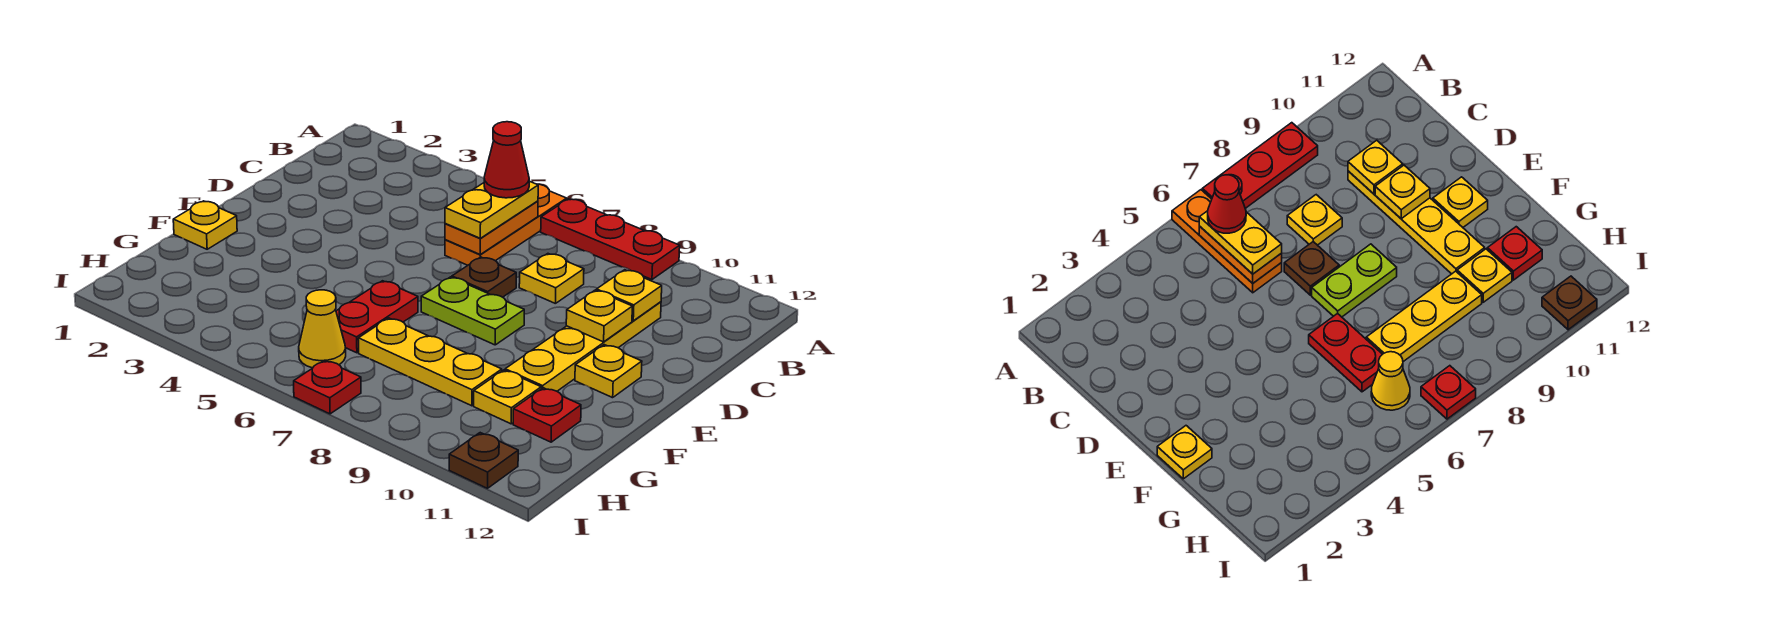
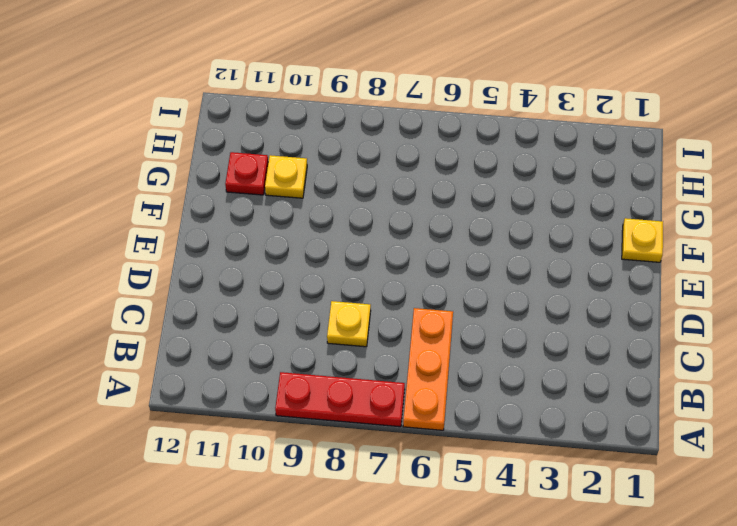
none -> yellow 1x4 plate [505,302,661,391]
none -> brown 1x1 plate [452,257,516,297]
none -> lime 1x2 plate [421,277,524,345]

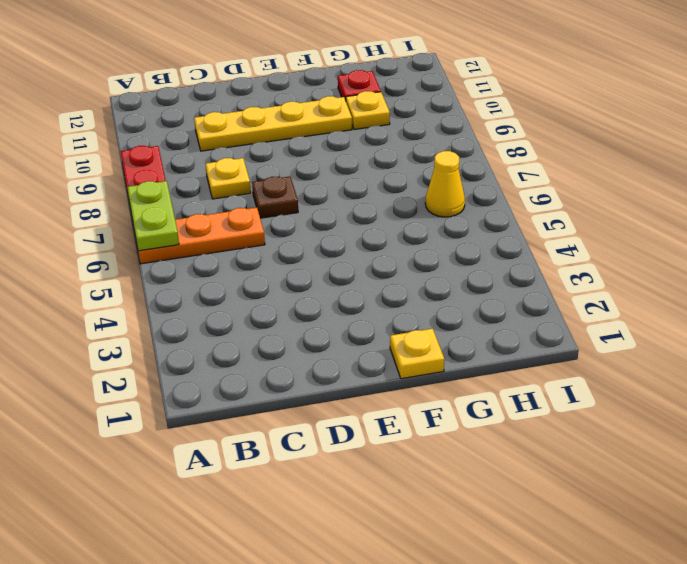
lime 1x2 plate [127,181,179,251] -> lime 1x2 plate moved to [421,277,524,345]
none -> yellow 1x1 plate [575,345,642,398]
none -> red 1x2 plate [336,281,418,353]
none -> yellow 1x3 plate [358,318,502,406]

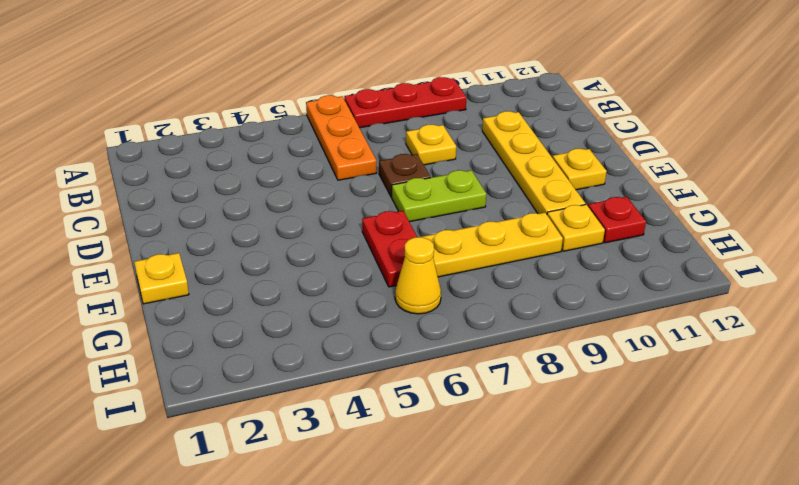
none -> red 1x1 plate [294,360,361,414]
none -> brown 1x1 plate [449,433,518,488]
none -> orange 1x2 plate [445,201,538,254]

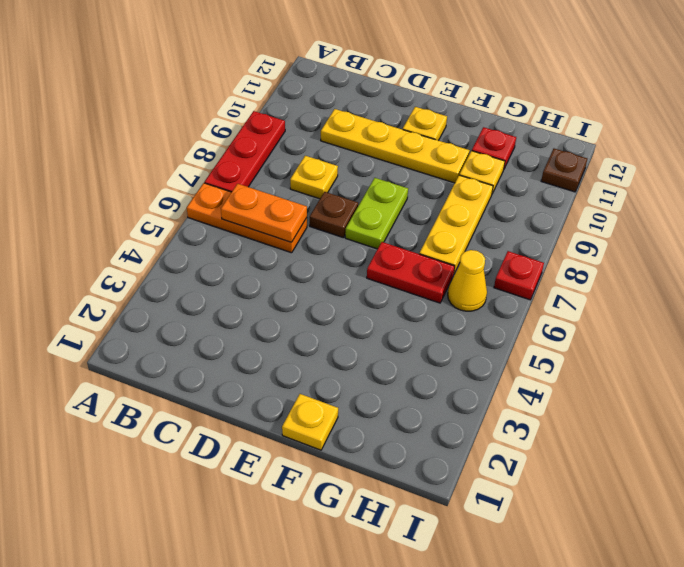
none -> yellow 1x1 plate [597,270,662,321]
none -> yellow 1x1 plate [566,290,632,342]
none -> yellow 1x2 plate [445,181,538,238]

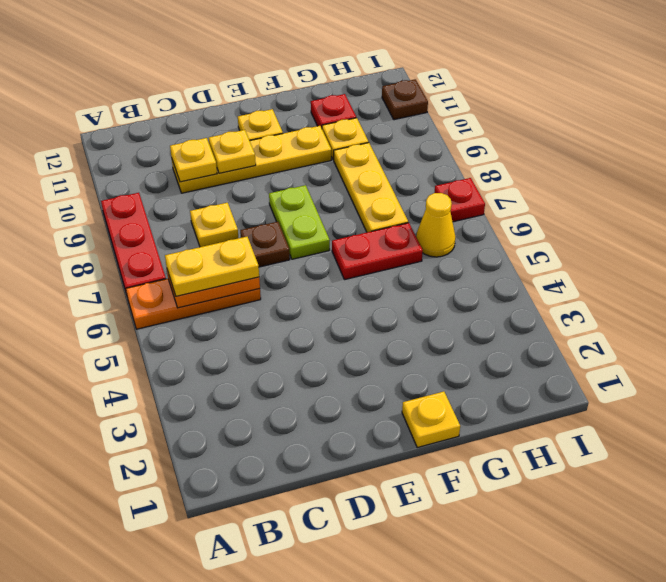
none -> red 1x1 cone [484,122,529,198]

